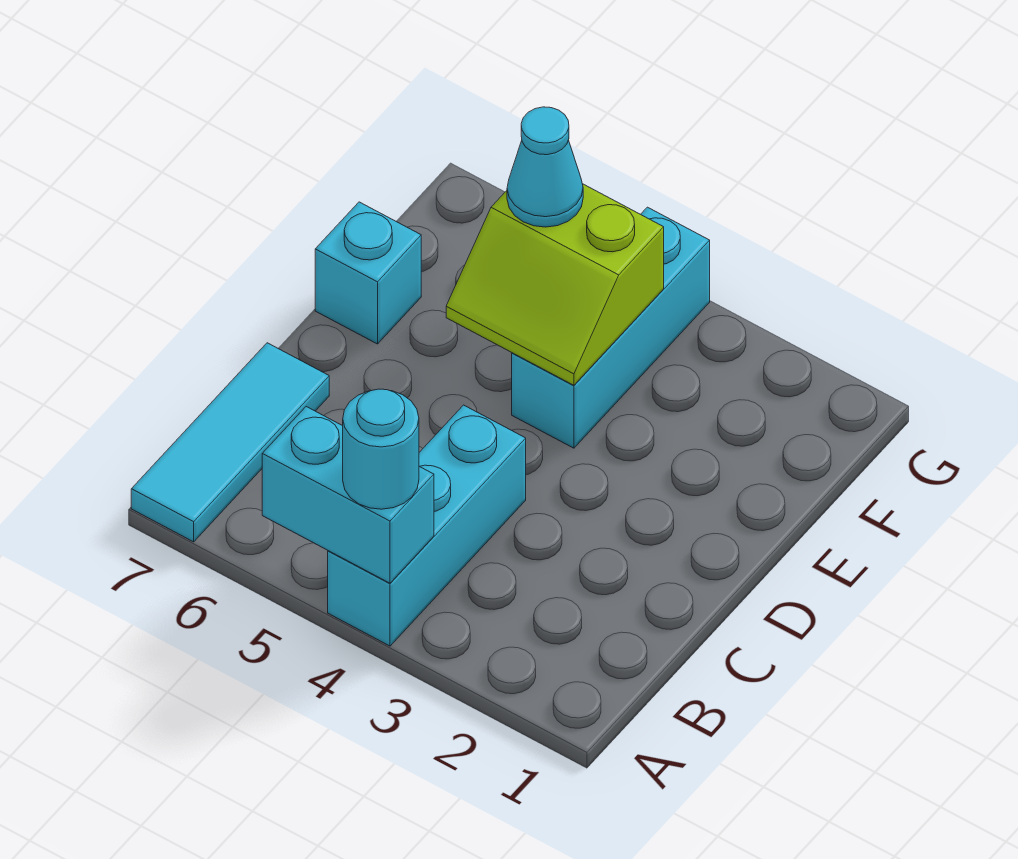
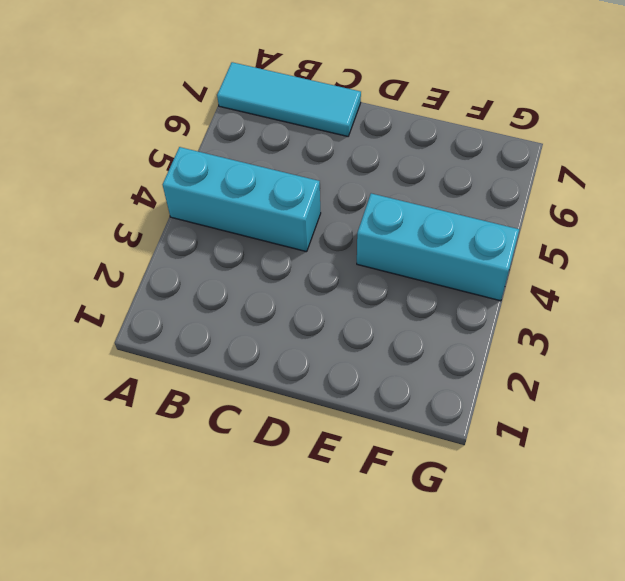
none -> cyan 1x1 brick [315,202,421,344]
none -> cyan 1x2 brick [262,407,434,583]

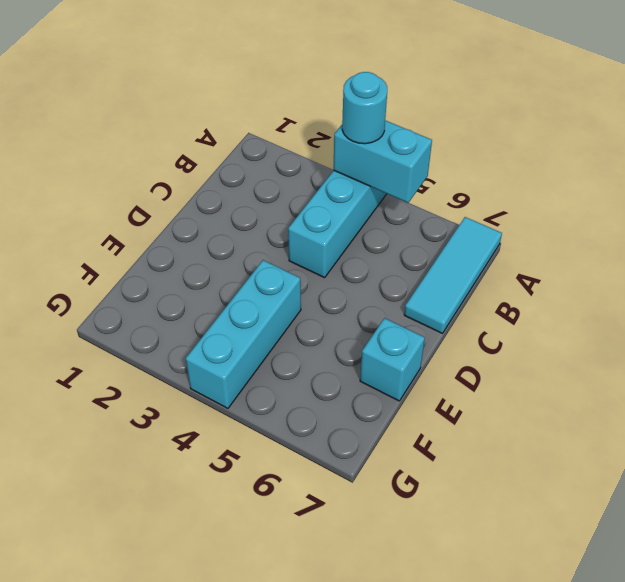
none -> lime 2x2 slope [446,184,664,385]
none -> cyan 1x1 cone [507,107,583,227]

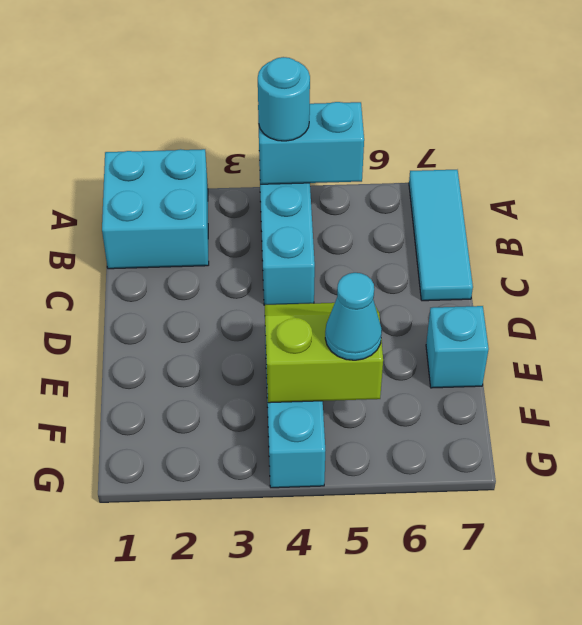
cyan 2x2 brick [102,149,209,269] -> none

